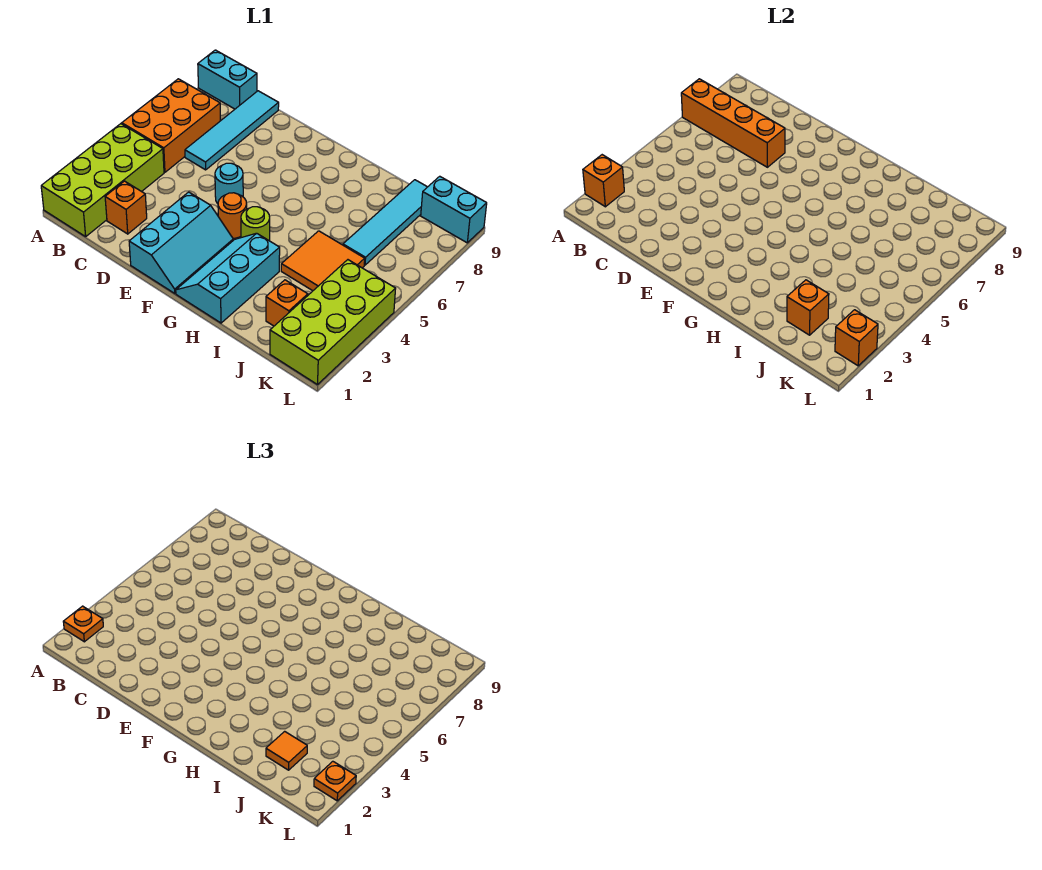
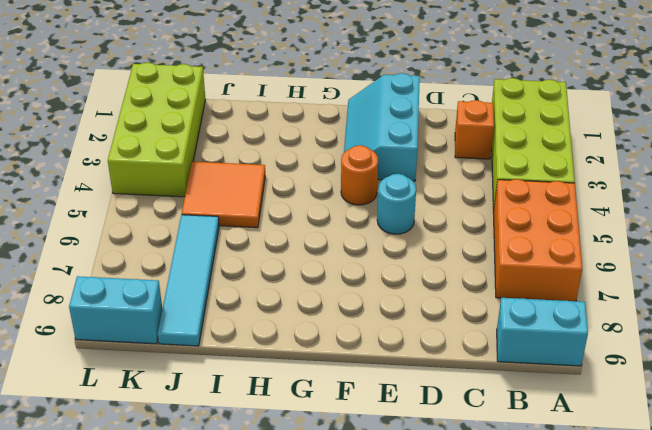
none -> cyan 1x4 tile [185,91,279,170]
none -> cyan 2x3 slope [176,233,280,323]
none -> lime 1x1 round brick [241,207,270,241]

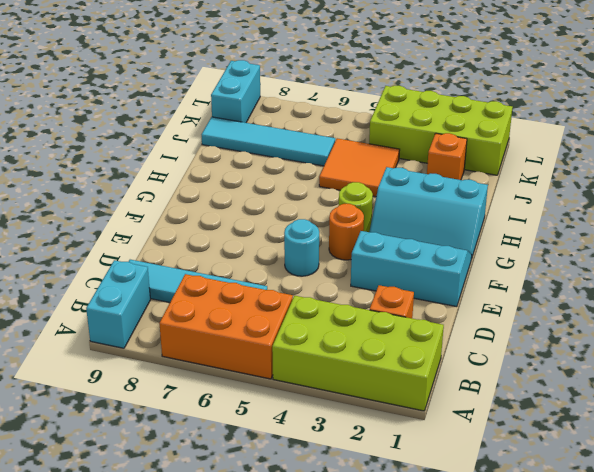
none -> orange 1x1 brick [583,155,624,207]
none -> orange 1x4 brick [681,79,785,167]
none -> orange 1x1 brick [787,280,829,335]

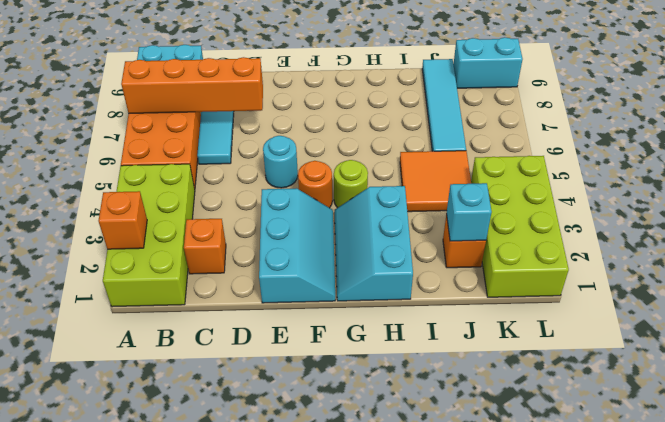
cyan 1x1 brick [447,183,492,241] -> orange 1x1 brick [787,280,829,335]
none -> orange 1x1 brick [835,310,878,366]
none -> orange 1x1 plate [63,606,103,642]
none -> orange 1x1 tile [266,731,307,770]

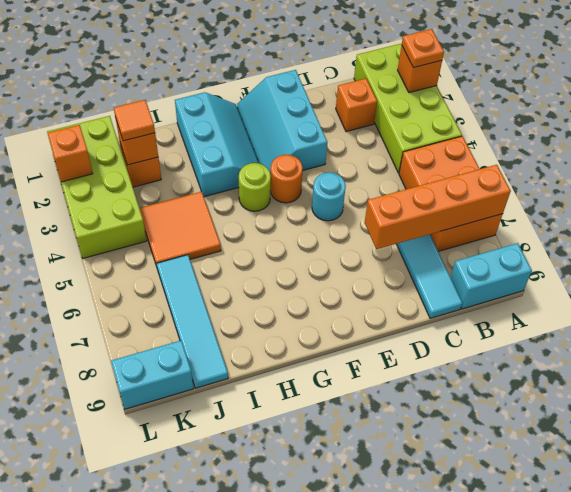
none -> orange 1x1 plate [314,761,356,801]

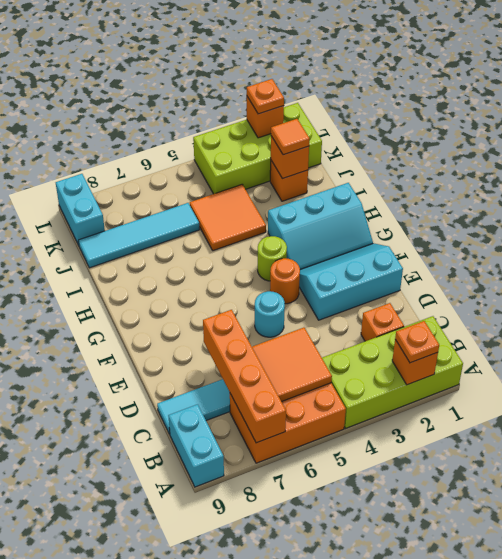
orange 2x2 tile [252,328,332,402] -> none

